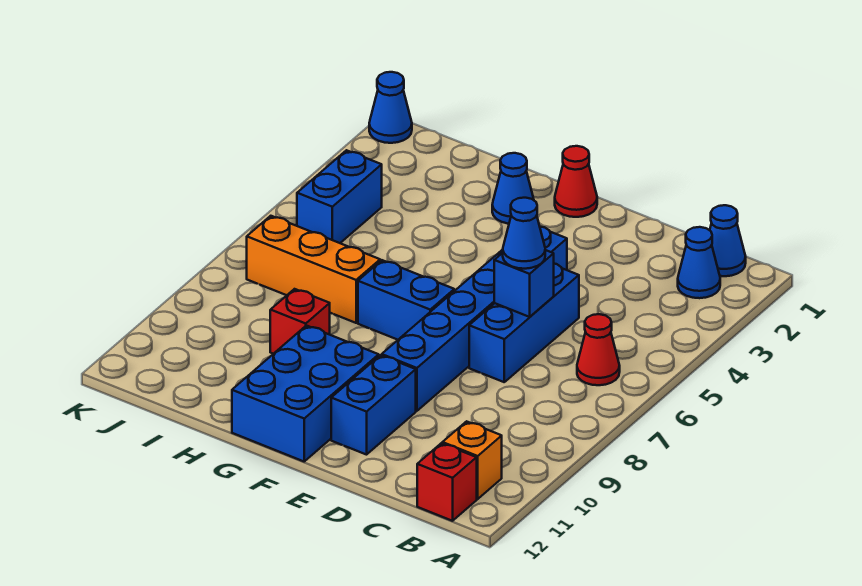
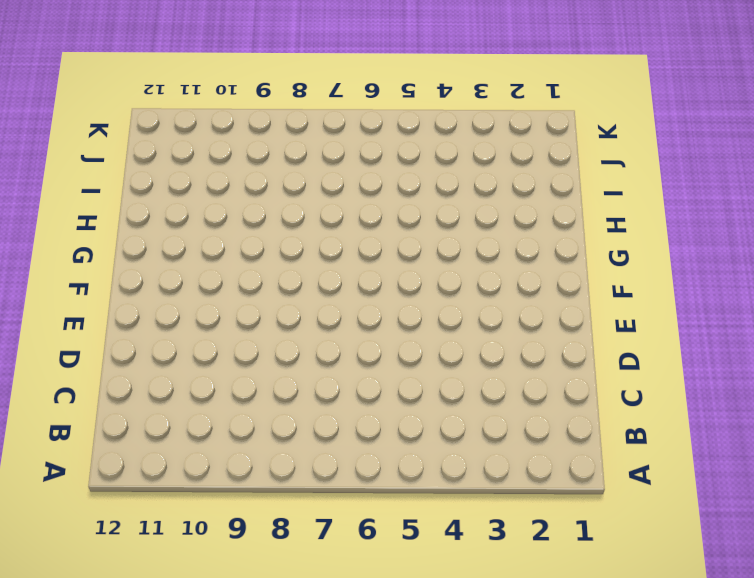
none -> blue 1x1 cone [710,205,746,276]
none -> blue 1x1 cone [678,227,720,298]
none -> red 1x1 cone [577,314,620,385]

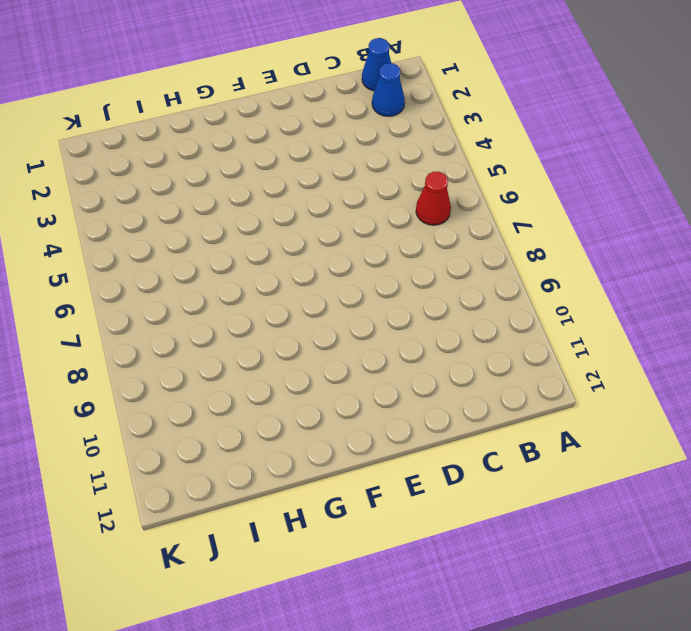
none -> orange 1x1 brick [442,421,502,499]
none -> red 1x1 brick [417,443,477,521]
none -> blue 1x3 brick [469,264,579,382]

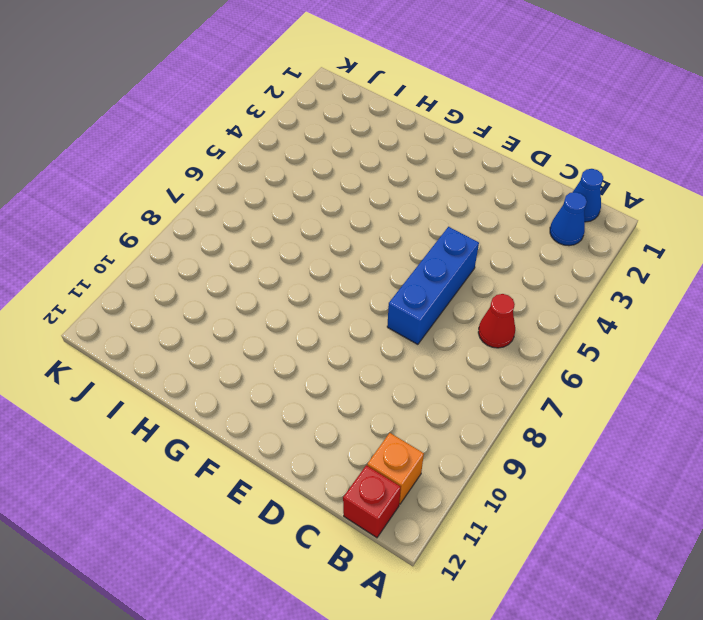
none -> blue 1x6 brick [382,227,567,411]
none -> blue 1x2 brick [331,355,416,455]
none -> red 1x1 cone [555,146,597,217]

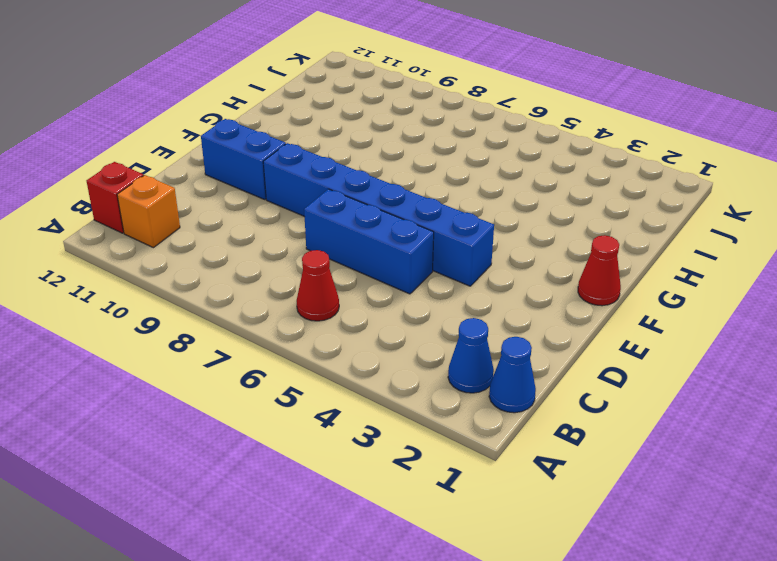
none -> blue 1x2 brick [358,260,454,340]
none -> blue 2x3 brick [232,326,379,461]
none -> blue 1x1 cone [492,153,534,224]

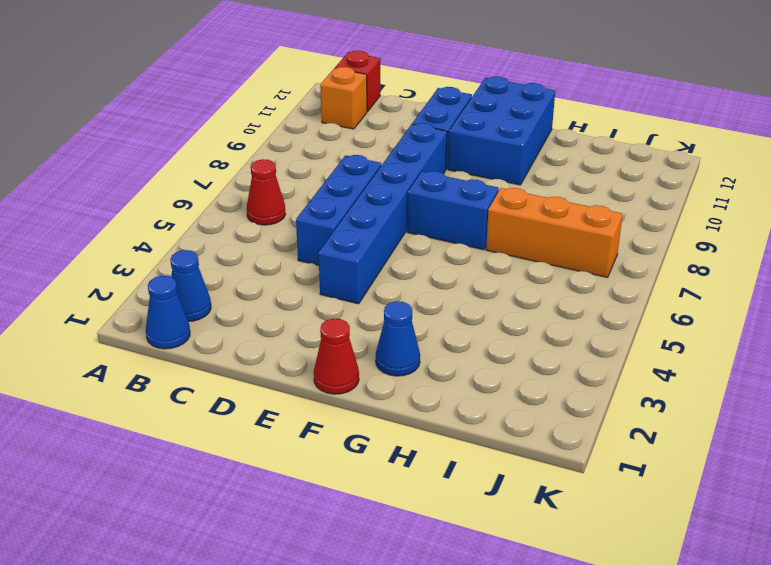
none -> red 1x1 brick [270,289,330,354]
none -> blue 1x2 brick [297,150,382,243]
none -> blue 1x1 cone [369,72,412,143]

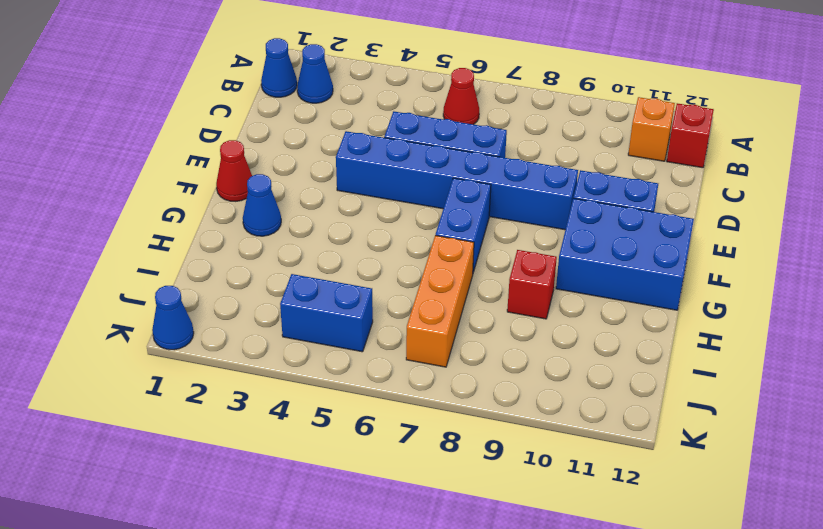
none -> blue 1x1 brick [494,250,554,317]
none -> blue 1x1 cone [503,198,545,269]

